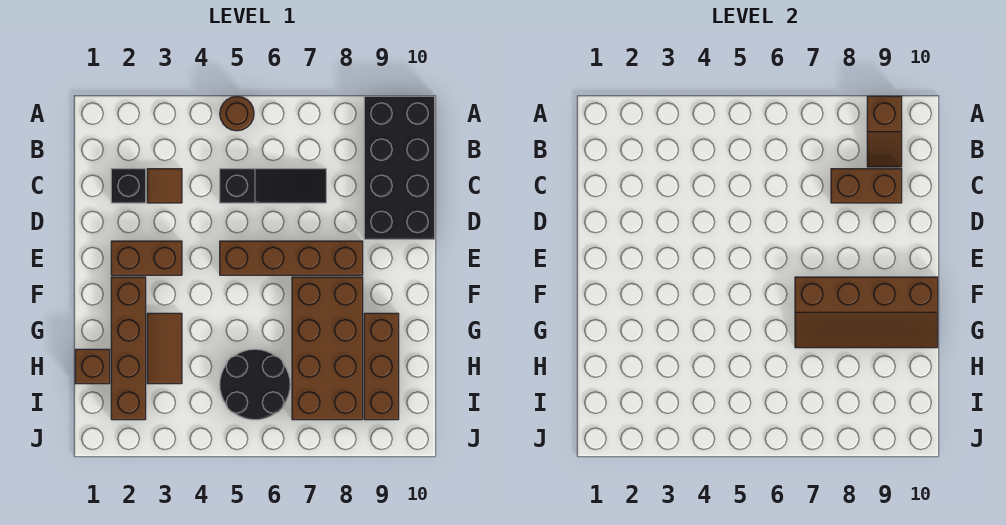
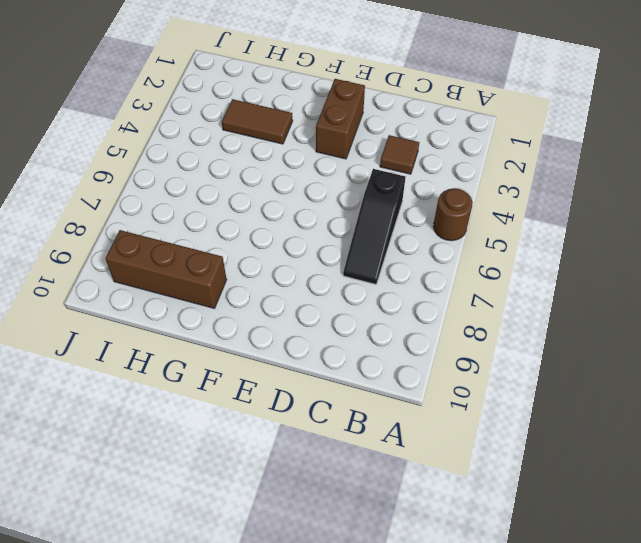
none -> black 2x4 brick [364,96,435,239]
none -> black 1x1 brick [111,169,146,203]
none -> brown 1x4 brick [220,241,363,275]

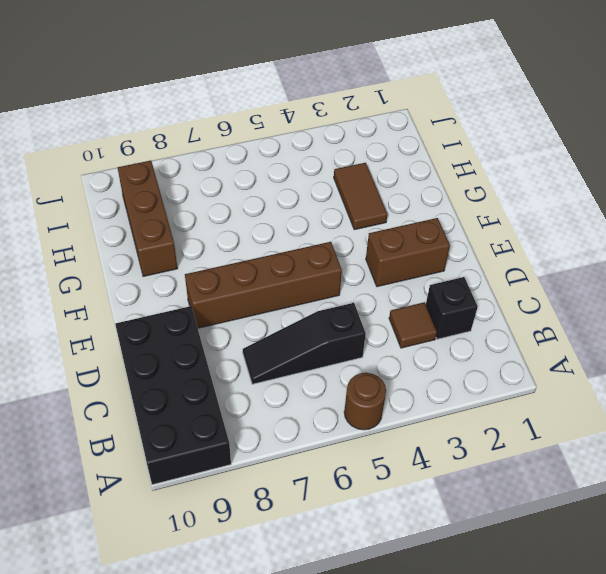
none -> brown 1x4 brick [111,277,146,420]
none -> brown 2x4 brick [292,277,363,420]
none -> brown 1x1 brick [75,349,110,384]

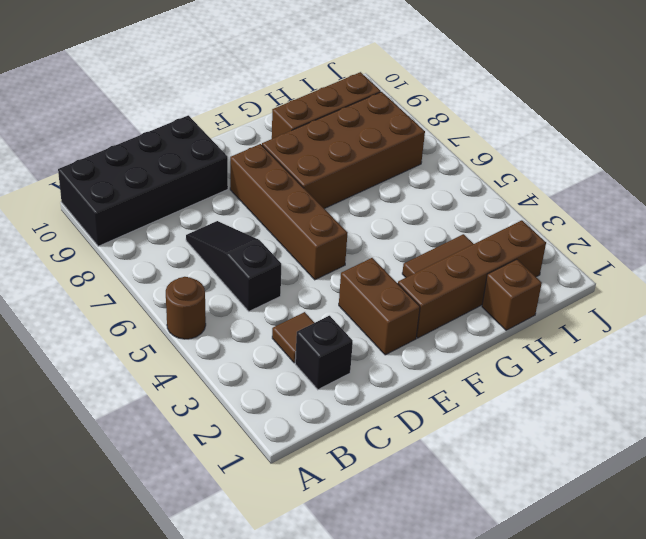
none -> black 2x2 round brick [220,349,290,420]
none -> brown 1x2 slope [867,96,902,167]
none -> brown 1x2 brick [831,169,902,203]

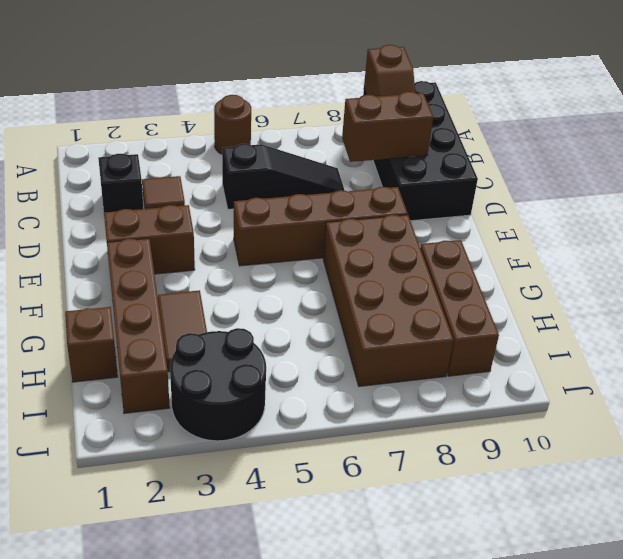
black 2x2 round brick [170,328,266,441] -> black 2x2 round brick moved to [220,349,290,420]
none -> brown 2x4 slope [795,277,938,348]

